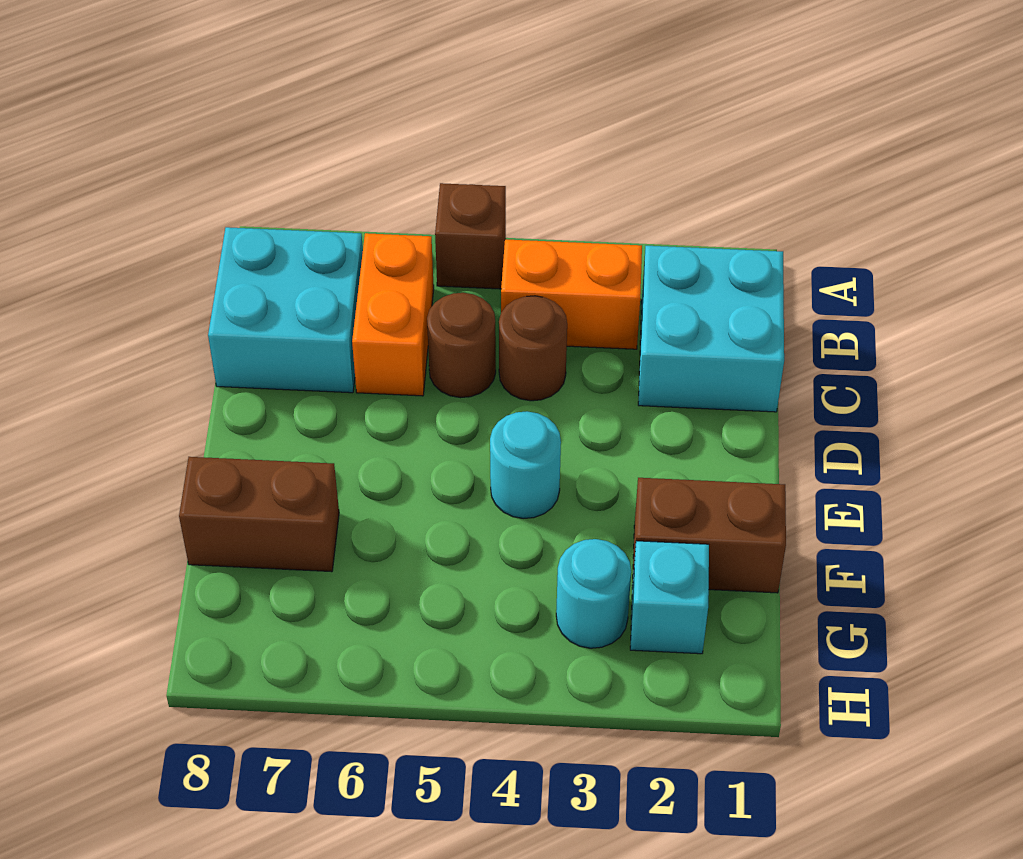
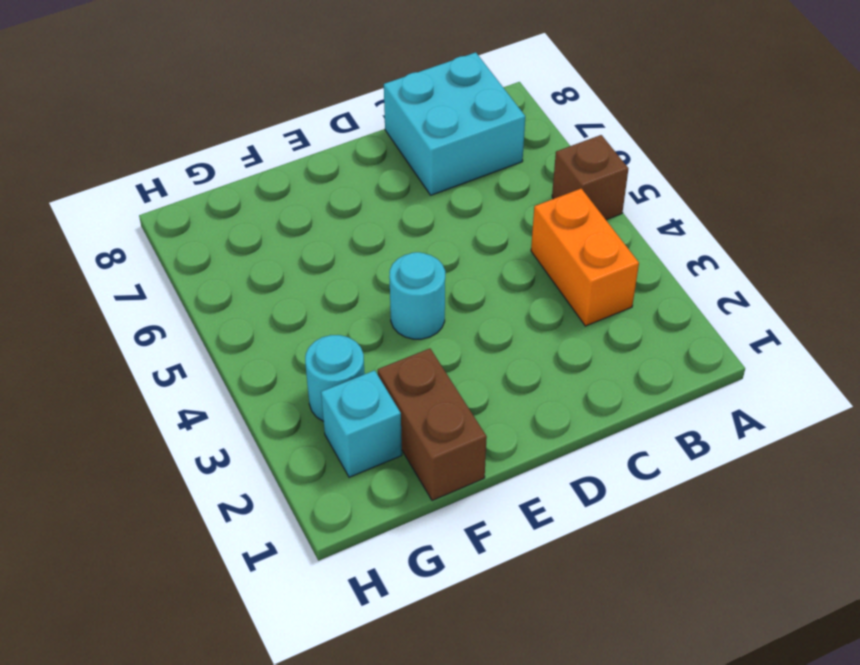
none -> cyan 2x2 brick [638,246,784,412]
none -> orange 1x2 brick [352,233,434,396]
none -> brown 1x1 round brick [499,296,567,401]

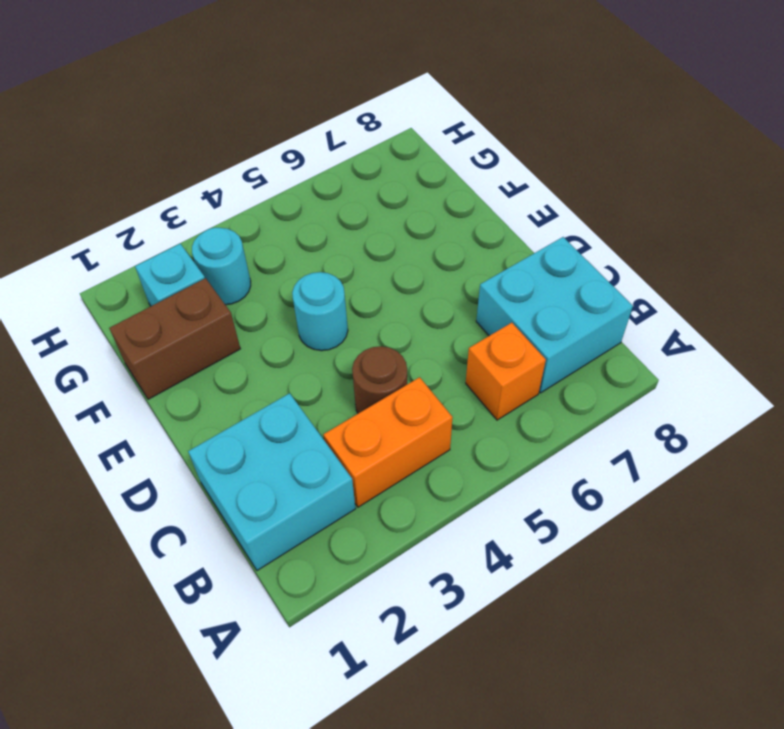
orange 1x1 brick [466,323,546,420] -> orange 1x2 brick [352,233,434,396]
none -> brown 1x1 brick [435,183,506,289]
none -> brown 1x1 round brick [427,293,496,398]
none -> brown 1x2 brick [179,457,339,572]

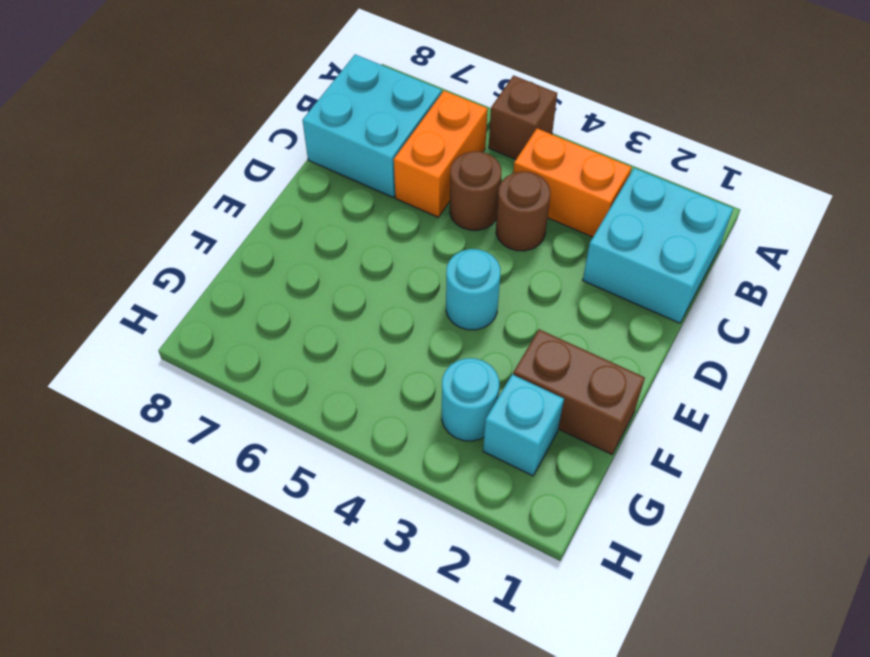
none -> brown 1x2 brick [179,457,339,572]

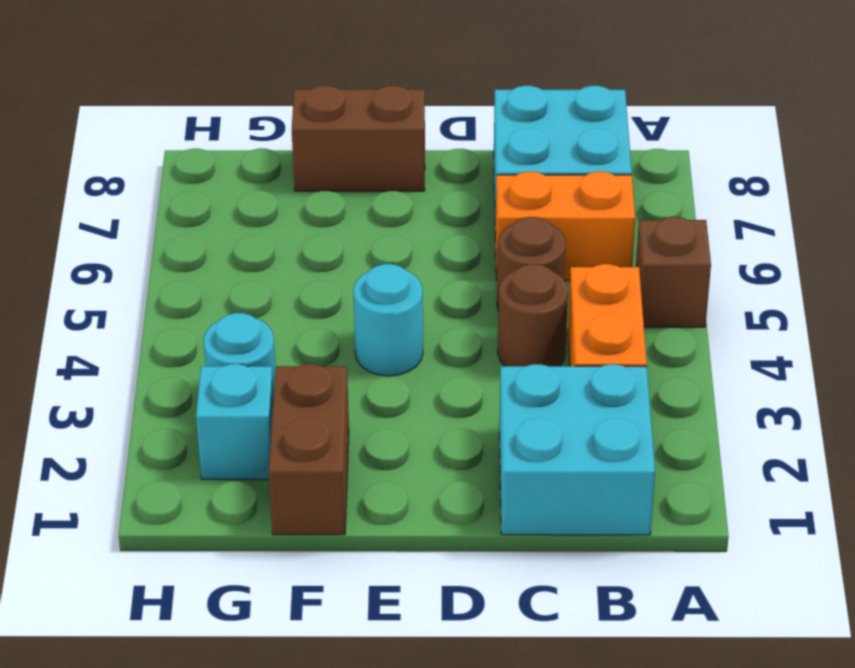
brown 1x2 brick [292,86,425,191] -> brown 1x2 brick turned to [179,457,339,572]

